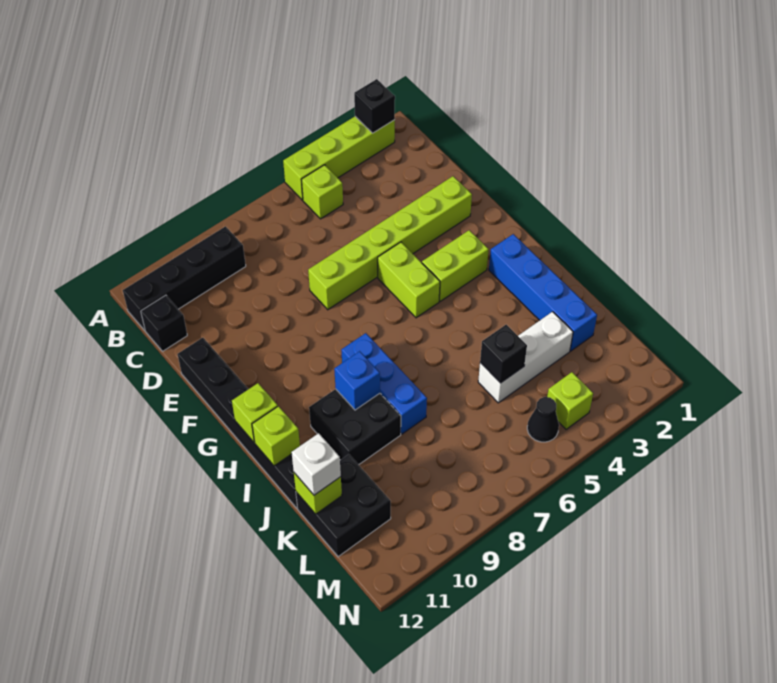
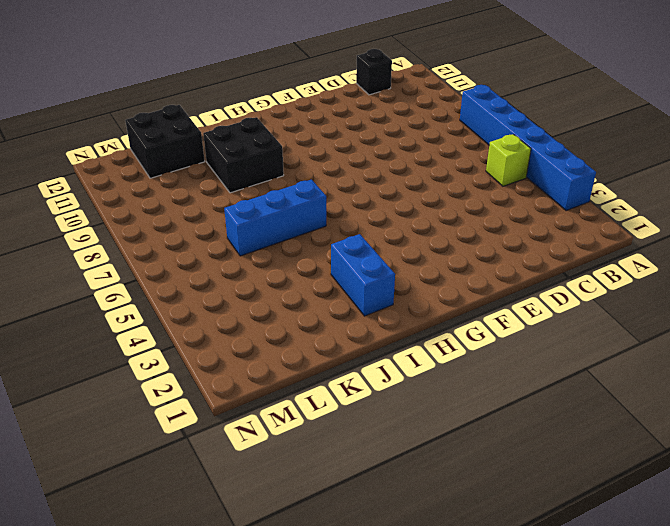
blue 1x6 brick [460,85,596,211] -> lime 1x4 brick [283,117,395,200]
blue 1x2 brick [331,234,395,316] -> blue 1x4 brick [489,234,597,351]
blue 1x3 brick [224,180,326,256] -> blue 1x3 brick moved to [341,333,427,434]
none -> black 1x4 brick [123,226,246,330]
none -> lime 1x6 brick [308,176,472,310]
none -> black 1x6 brick [178,338,297,508]

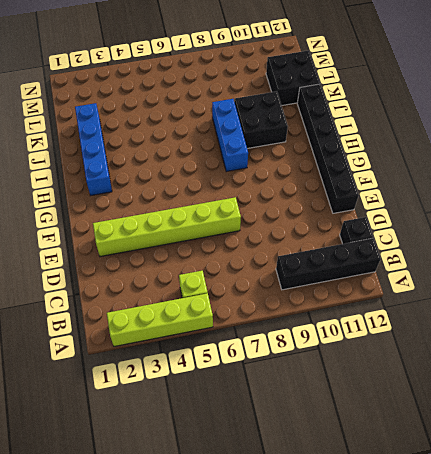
none -> lime 1x2 brick [378,242,440,318]
none -> lime 1x2 brick [422,230,489,301]
none -> white 1x3 brick [478,312,573,403]

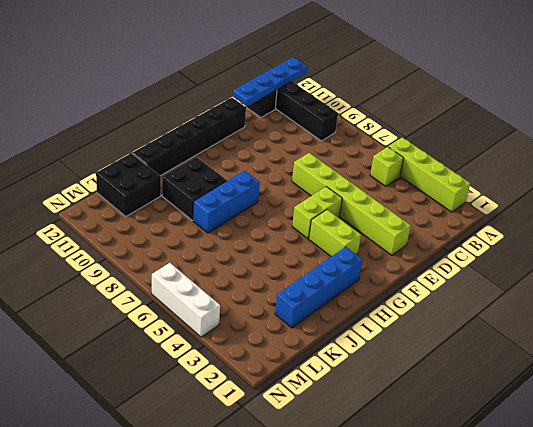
blue 1x4 plate [233,57,308,106] -> none
white 1x3 brick [152,263,220,337] -> white 1x3 brick moved to [478,312,573,403]
none -> lime 1x1 brick [547,372,593,429]
none -> black 1x1 cone [527,397,559,442]
none -> black 1x1 brick [354,79,395,133]

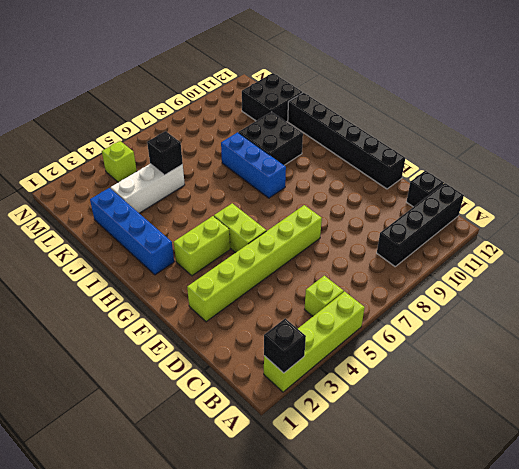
none -> black 1x1 cone [527,397,559,442]
none -> lime 1x1 brick [232,383,278,442]
none -> blue 1x1 brick [334,351,380,410]

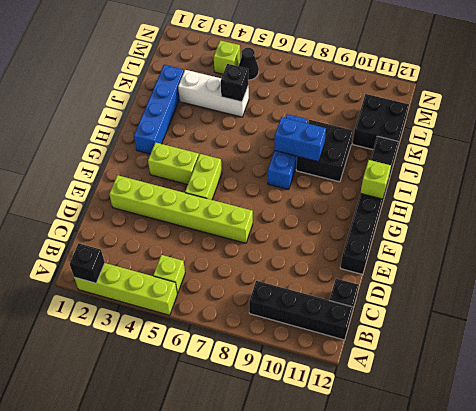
blue 1x2 brick [274,117,326,162] -> blue 1x1 brick [334,351,380,410]
none -> lime 1x1 brick [252,406,300,466]
none -> lime 1x1 brick [294,473,342,514]
none -> white 1x1 brick [292,433,341,495]

